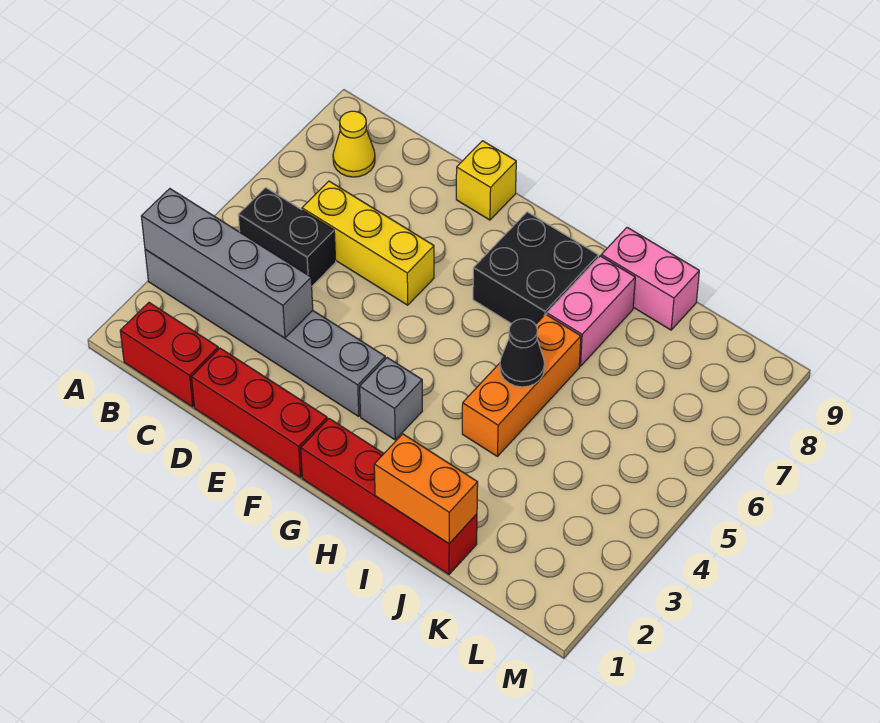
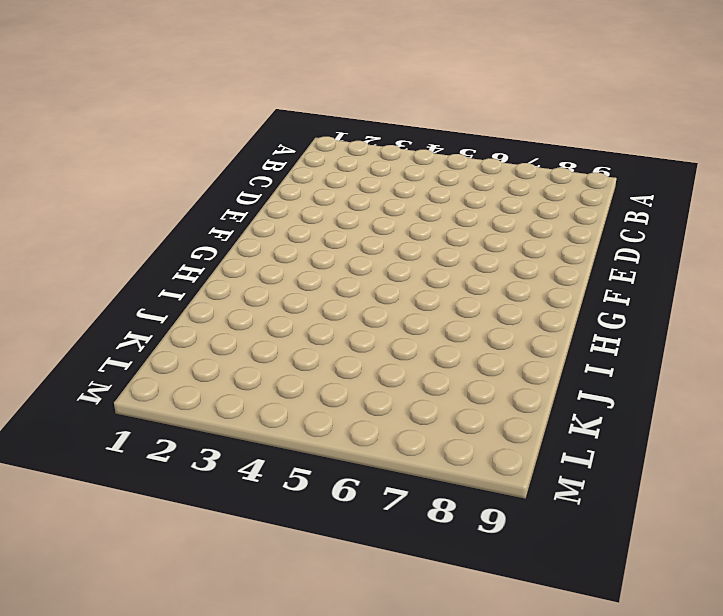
none -> grey 1x6 brick [145,249,385,416]
none -> red 1x2 brick [120,303,218,407]
none -> black 1x2 brick [238,188,336,286]

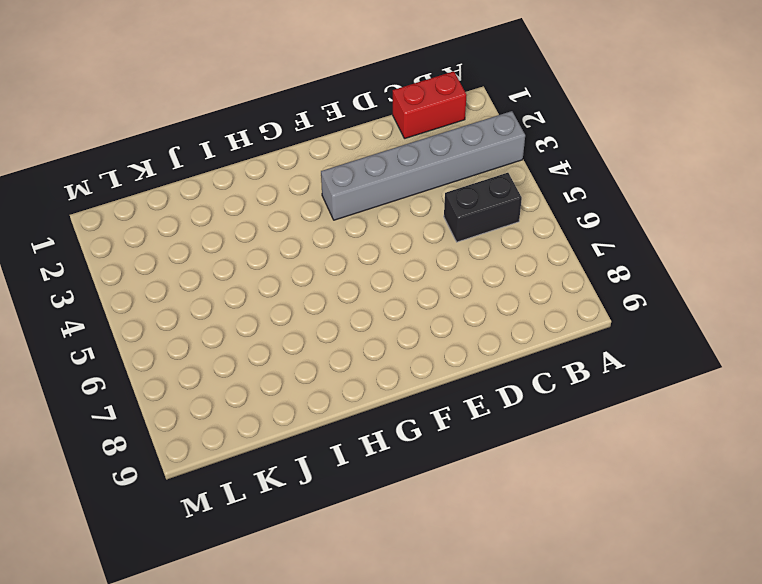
none -> yellow 1x1 cone [333,111,375,177]
none -> yellow 1x3 brick [302,181,434,305]
none -> red 1x3 brick [192,348,327,477]

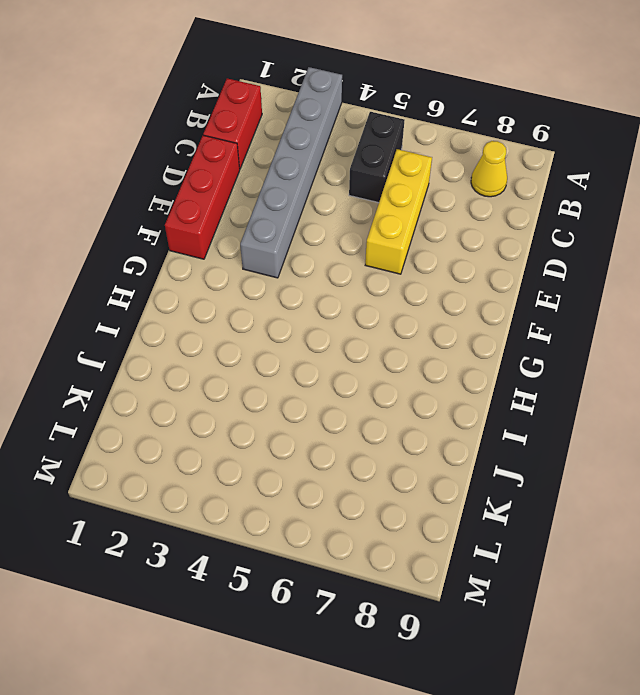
none -> yellow 1x1 brick [456,141,516,220]
none -> red 1x4 brick [301,419,477,574]
none -> grey 1x1 brick [360,358,422,440]

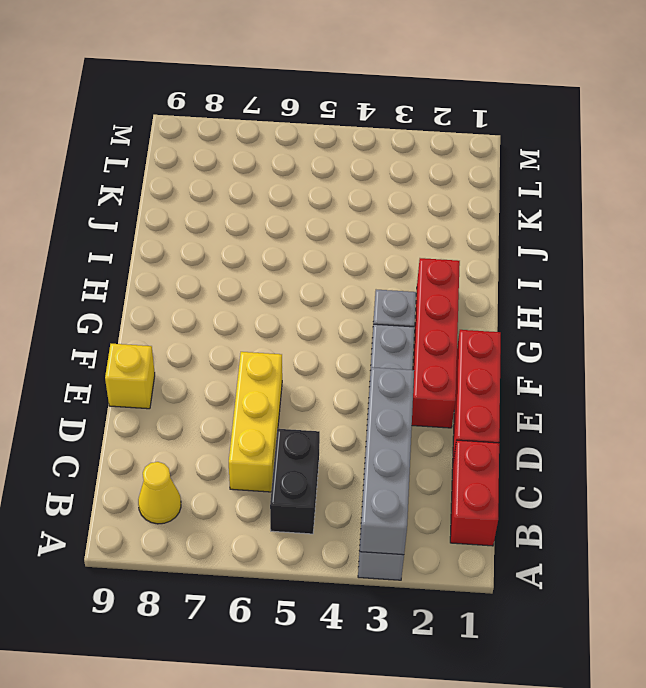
red 1x4 brick [412,258,460,428] -> red 1x4 brick moved to [301,419,477,574]
none -> black 2x2 brick [473,212,598,325]
none -> orange 1x3 brick [462,314,581,456]
none -> pink 1x2 brick [547,256,635,366]

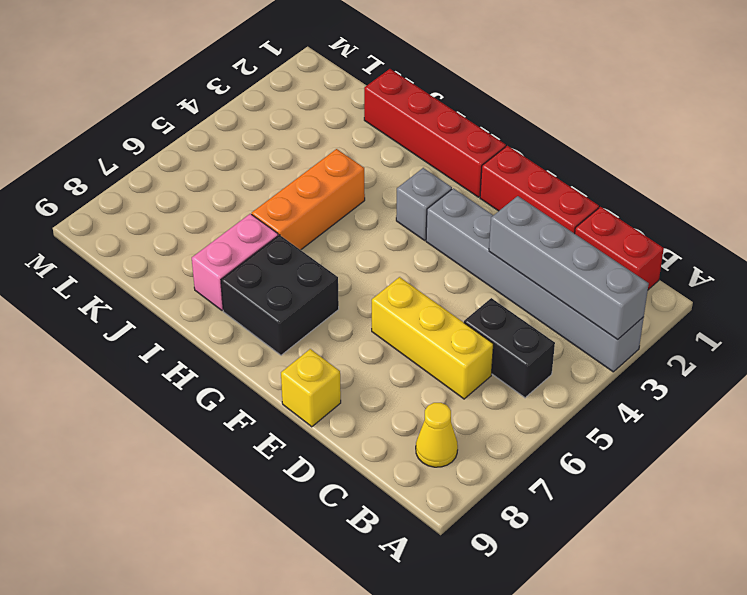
none -> pink 1x2 brick [601,227,699,330]
none -> orange 1x2 brick [374,434,478,543]
none -> black 1x1 cone [500,319,545,387]

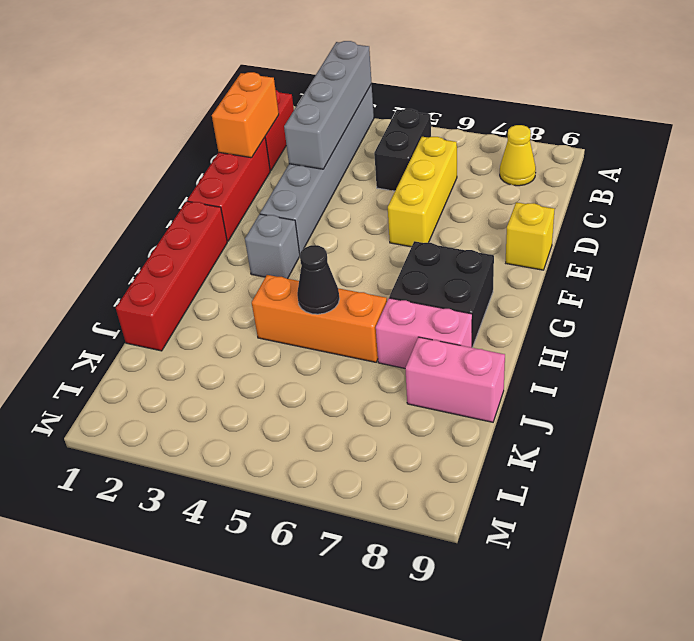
orange 1x2 brick [212,72,279,158] -> orange 1x2 brick moved to [374,434,478,543]
pink 1x2 brick [405,337,505,422] -> pink 1x2 brick turned to [601,227,699,330]

